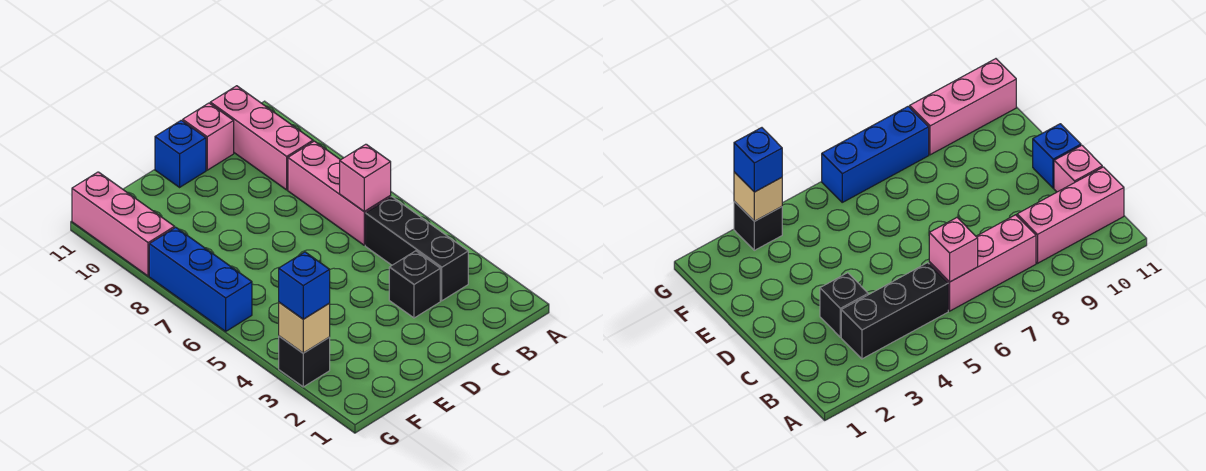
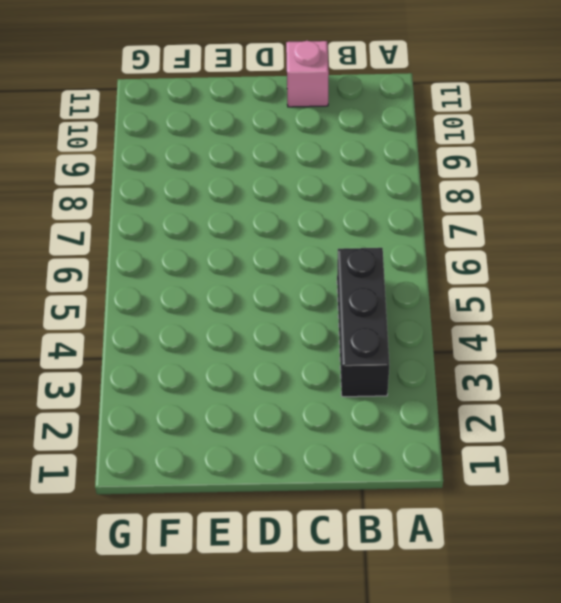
none -> pink 1x3 brick [288,141,391,245]
none -> pink 1x3 brick [210,86,313,190]
none -> black 1x1 brick [389,251,440,318]

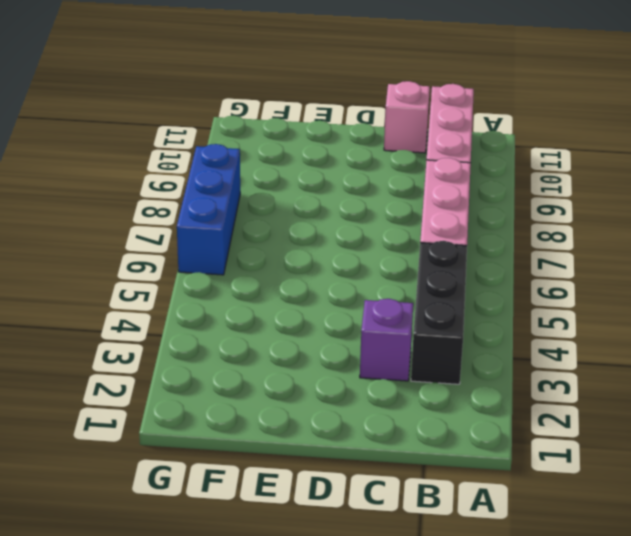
purple 1x1 brick [360,299,413,381] -> black 1x1 brick [389,251,440,318]
none -> blue 1x1 brick [155,120,206,187]
none -> black 1x1 brick [279,336,330,387]
none -> pink 1x3 brick [72,172,175,276]

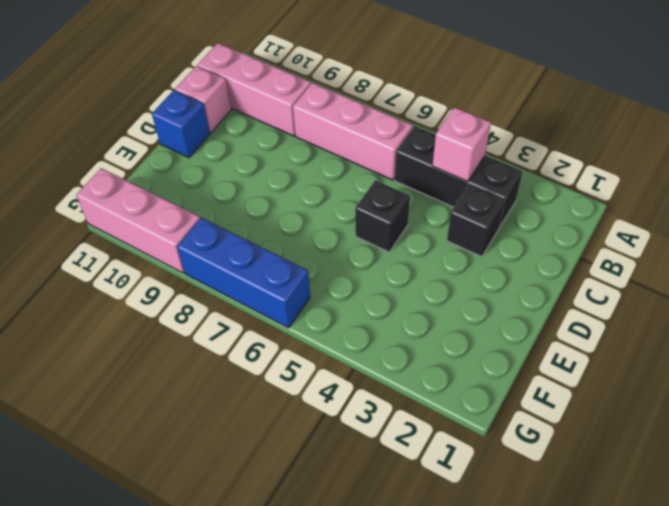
pink 1x1 brick [433,107,491,182] -> pink 1x1 brick moved to [340,144,391,212]
black 1x1 brick [355,180,410,252] -> black 1x1 brick moved to [279,336,330,387]
none -> tan 1x1 brick [279,302,330,353]
none -> blue 1x1 brick [279,252,330,319]

